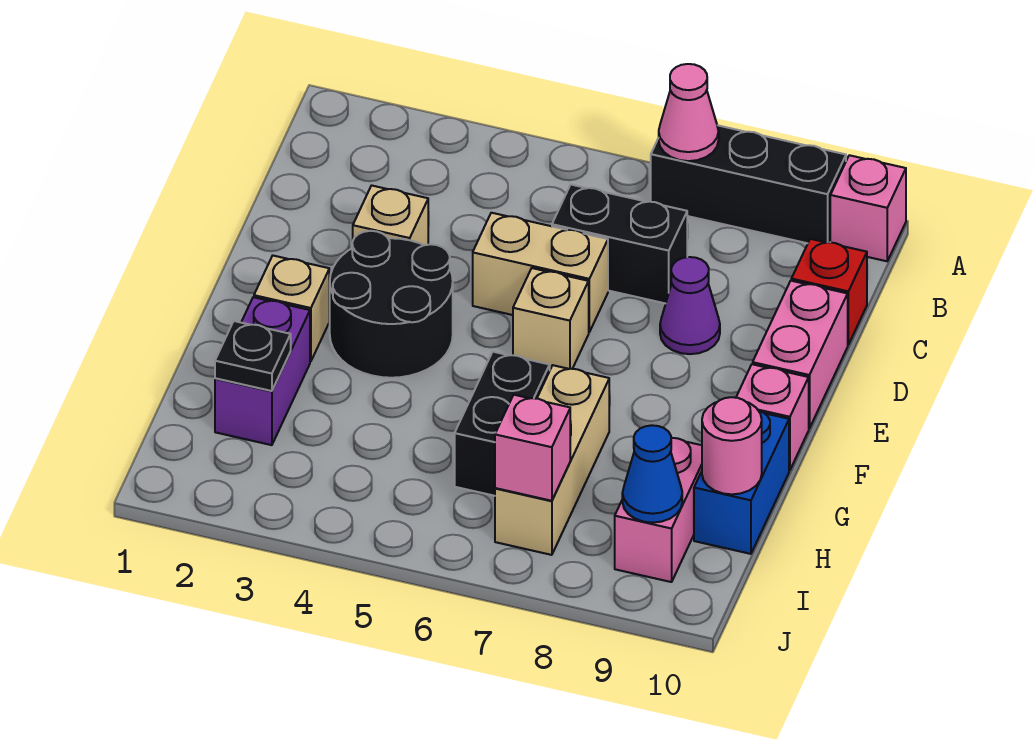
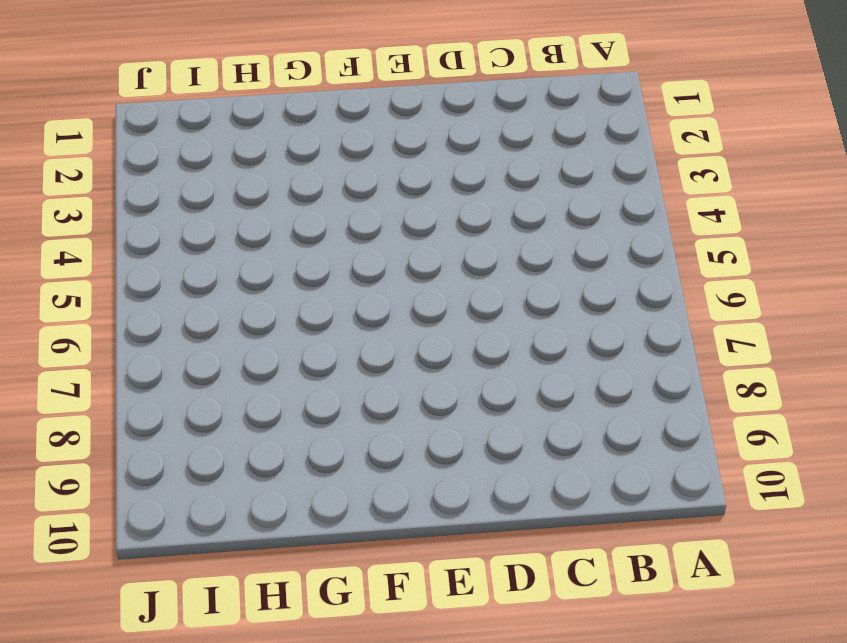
none -> black 1x3 brick [651,125,846,243]
none -> pink 1x1 brick [830,155,906,261]
none -> black 1x2 brick [552,185,687,304]

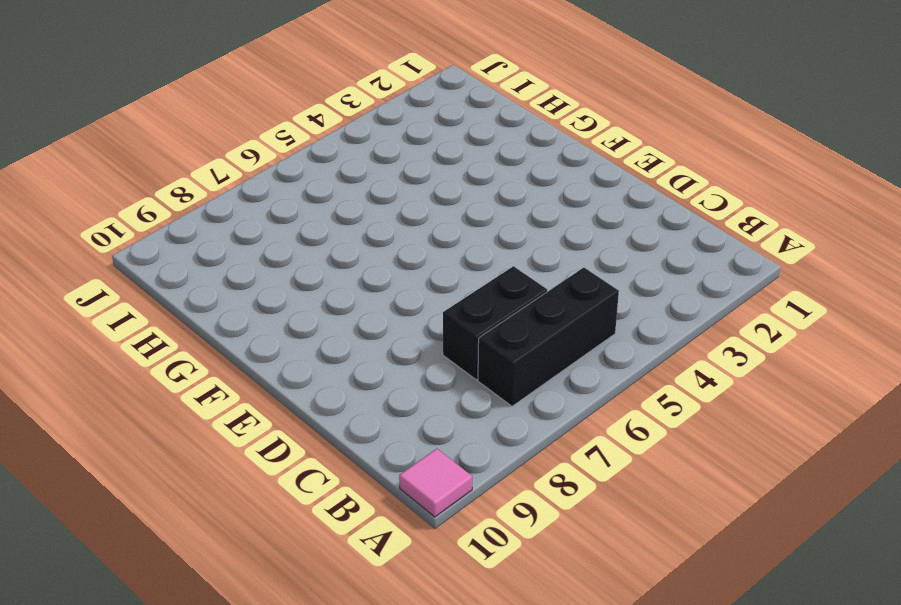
pink 1x1 tile [399,449,472,517] -> pink 1x1 brick [830,155,906,261]
black 1x3 brick [478,268,619,406] -> black 1x3 brick moved to [651,125,846,243]
none -> red 1x1 brick [791,239,867,345]
none -> tan 1x1 brick [353,185,428,245]
none -> tan 1x2 brick [473,213,608,332]

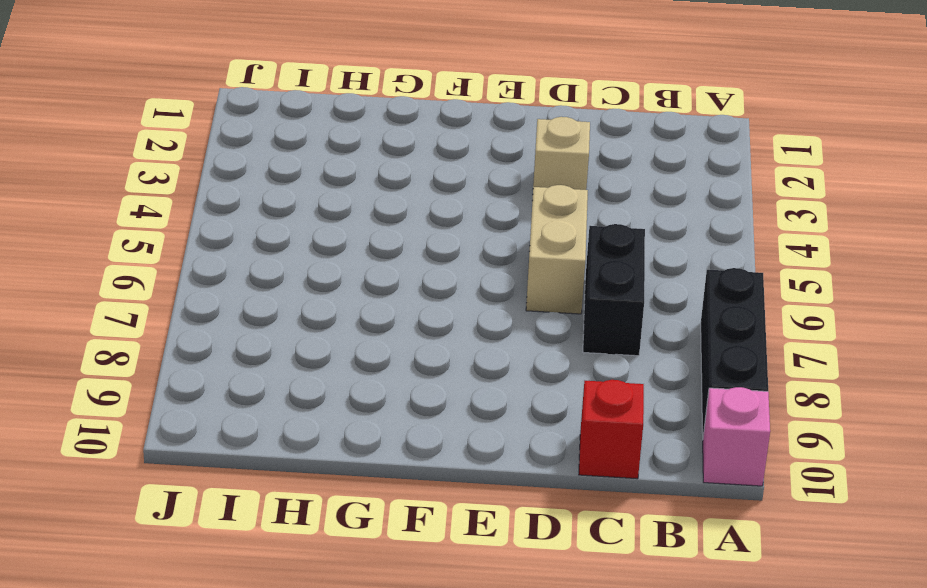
none -> purple 1x1 cone [660,257,720,354]
none -> pink 1x2 brick [753,281,848,428]
none -> black 2x2 round brick [329,231,453,378]

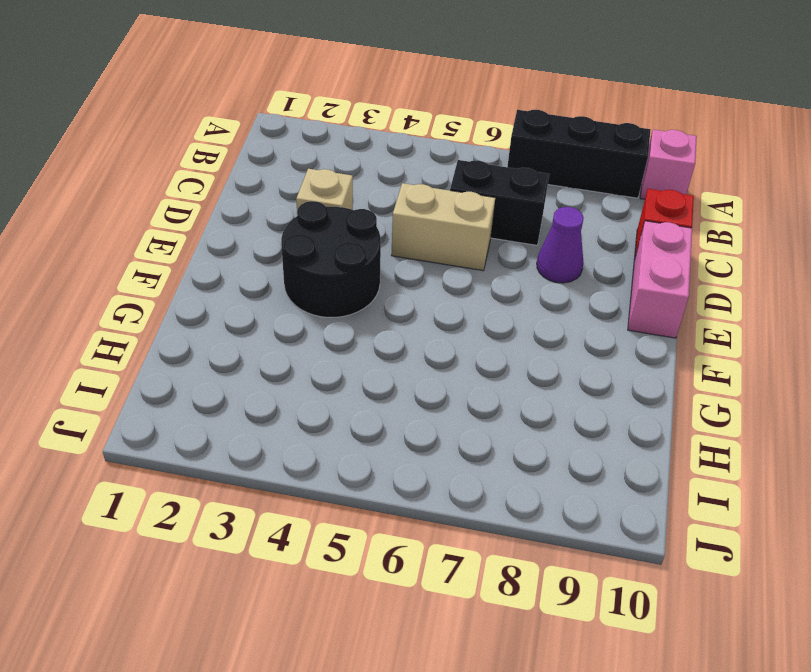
none -> tan 1x1 brick [513,268,589,369]
none -> tan 1x1 brick [254,256,330,362]
none -> pink 1x1 brick [736,364,809,470]

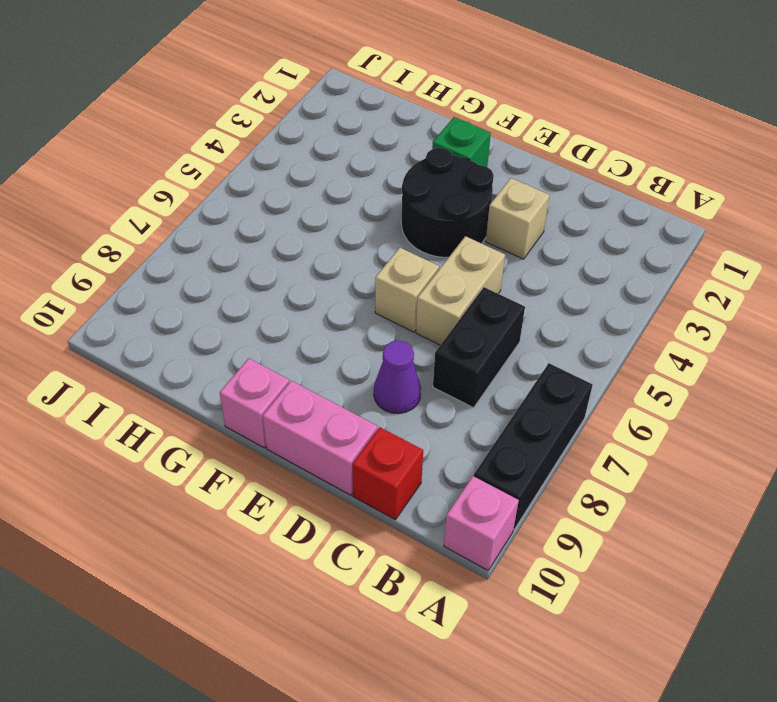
green 1x1 brick [432,117,491,167] -> tan 1x1 brick [254,256,330,362]
none -> purple 1x2 brick [215,297,310,445]
none -> black 1x2 brick [455,352,550,496]
none -> tan 1x3 brick [495,365,609,555]

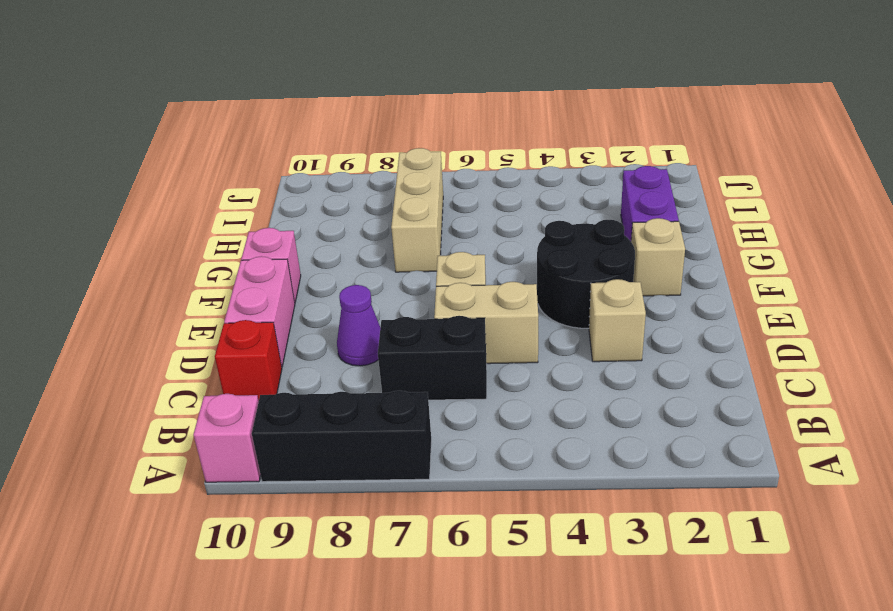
none -> black 1x2 brick [455,352,550,496]
none -> blue 1x2 brick [694,411,789,554]
none -> pink 1x2 brick [615,438,702,582]

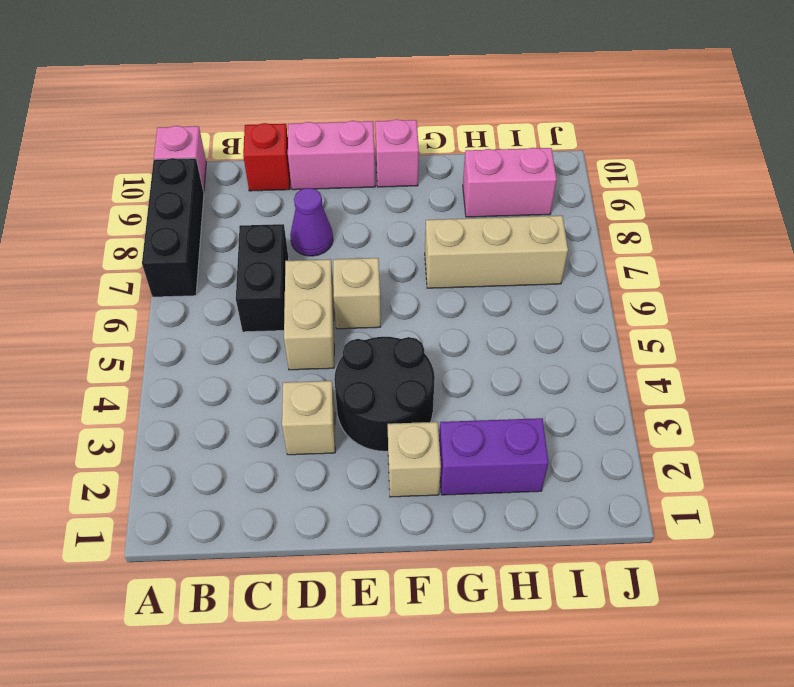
none -> black 1x2 brick [455,352,550,496]
none -> blue 1x2 brick [694,411,789,554]
none -> pink 1x1 cone [659,64,719,161]

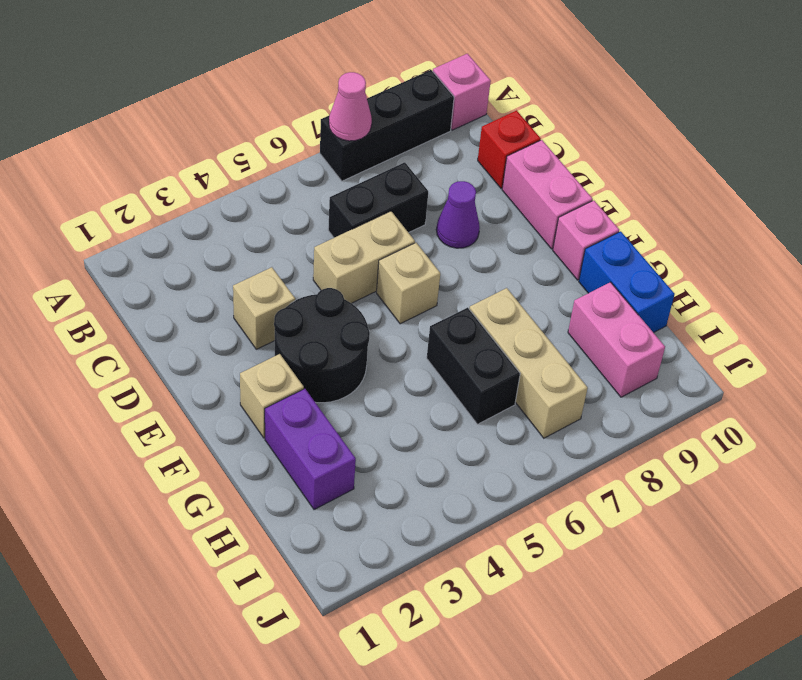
none -> black 1x1 plate [215,321,291,391]
none -> pink 1x1 round brick [702,397,762,494]
none -> pink 1x1 brick [495,395,570,501]

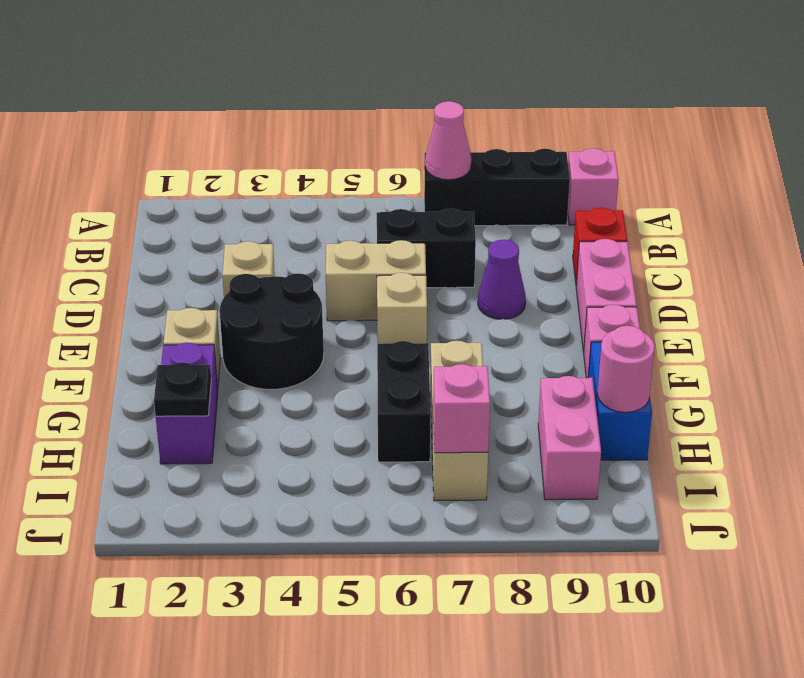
none -> blue 1x1 cone [622,425,682,523]

